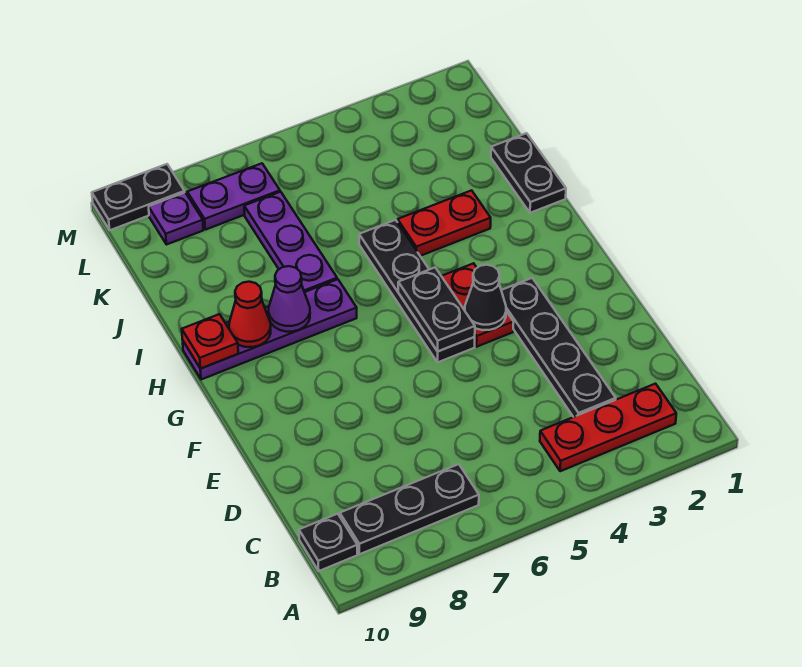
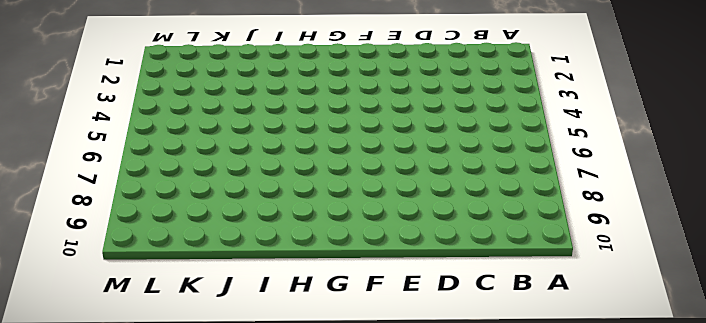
none -> red 1x3 plate [540,384,676,471]
none -> black 1x3 plate [340,464,479,554]
none -> black 1x1 plate [299,514,358,571]

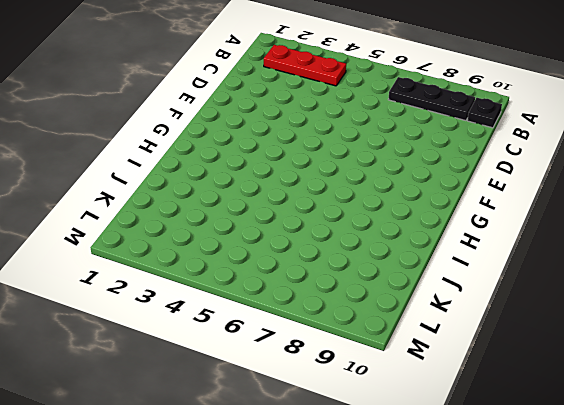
none -> black 1x4 plate [501,278,616,417]
none -> red 1x2 plate [442,263,514,347]
none -> black 1x4 plate [359,220,475,362]

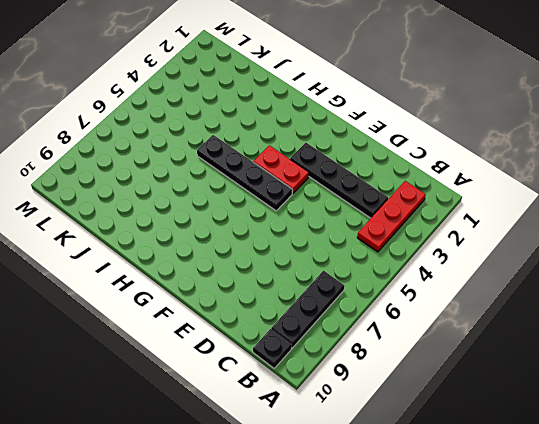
none -> purple 1x4 plate [183,279,357,380]
none -> black 1x2 plate [491,133,566,213]
none -> red 1x2 plate [398,190,491,256]

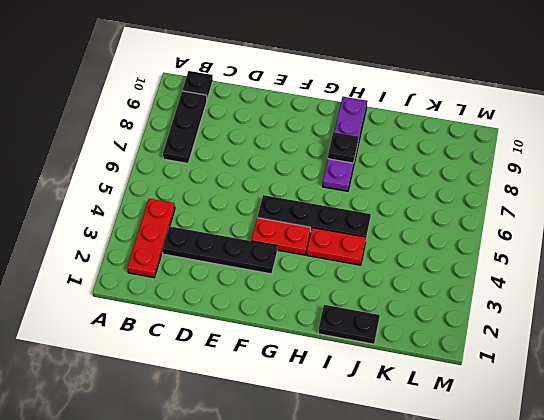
red 1x2 plate [307,228,366,265] -> red 1x2 plate turned to [398,190,491,256]
black 1x1 plate [328,132,358,163] -> purple 1x1 cone [269,266,310,332]
none -> purple 1x3 plate [244,192,337,292]
none -> purple 1x2 plate [187,163,280,230]
none -> purple 1x1 plate [149,193,203,245]

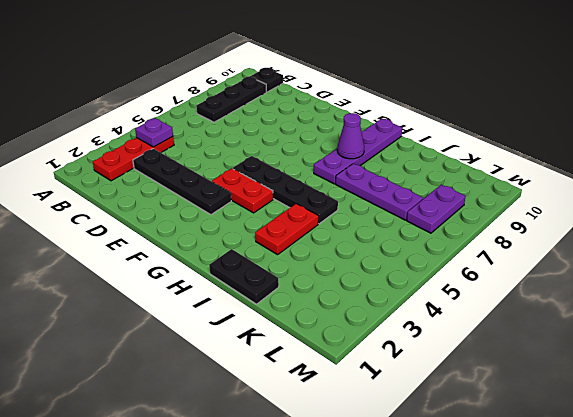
purple 1x1 plate [135,118,173,147] -> purple 1x1 plate moved to [149,193,203,245]
none -> black 1x2 plate [92,164,185,230]
none -> black 1x1 cone [465,265,506,330]
none -> black 1x2 plate [398,268,475,351]

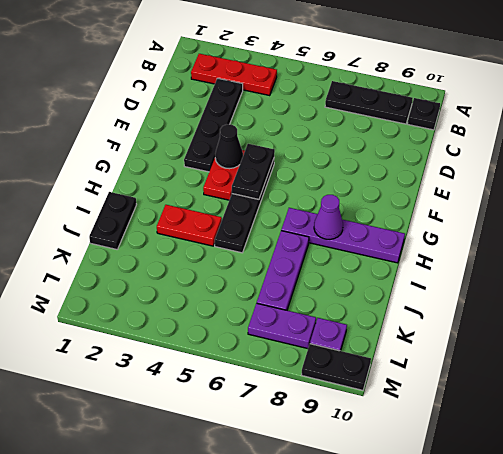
none -> red 1x1 cone [229,282,271,347]
none -> red 1x1 plate [182,314,238,369]

